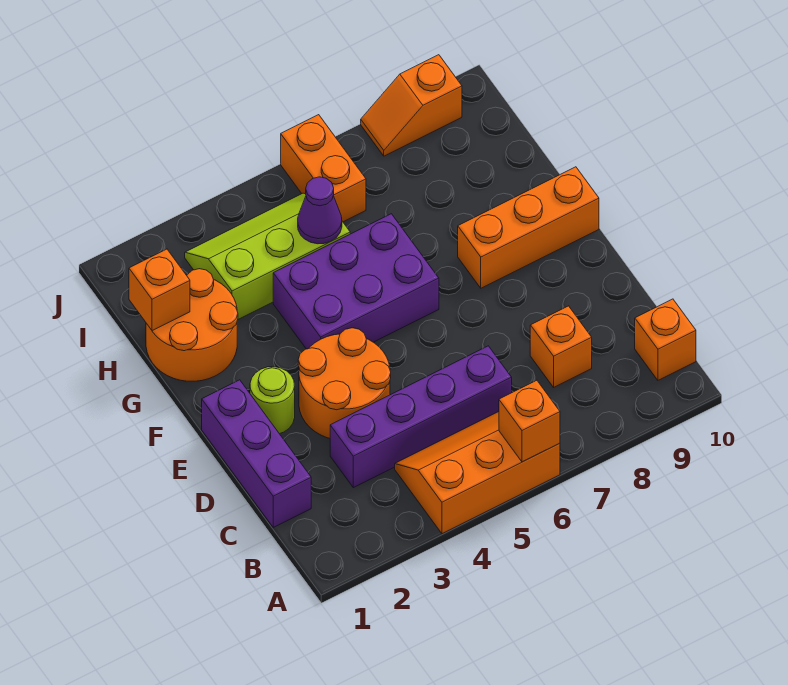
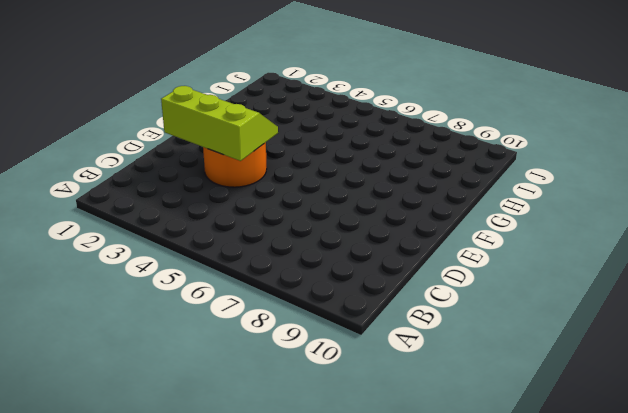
lime 2x3 slope [161,86,278,161] -> lime 2x3 slope moved to [185,193,350,319]
none -> orange 2x3 slope [395,412,560,534]
none -> orange 1x1 brick [635,299,696,380]
none -> purple 1x3 brick [202,380,311,527]

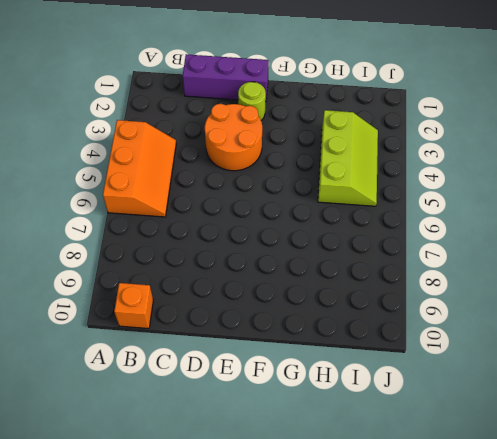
none -> purple 1x4 brick [330,346,512,488]
none -> orange 1x1 brick [530,306,592,387]
none -> purple 2x3 brick [273,214,439,349]

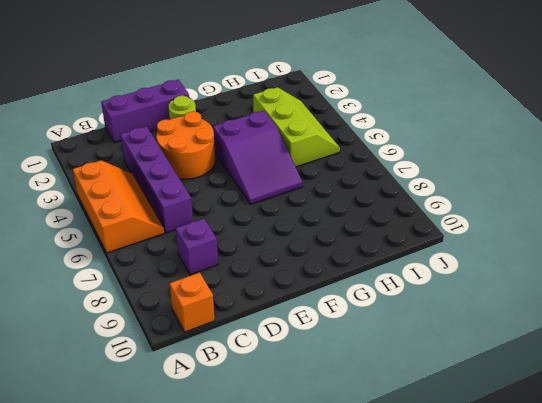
purple 1x1 brick [176,219,218,275] -> orange 1x1 brick [530,306,592,387]
purple 2x3 slope [213,111,303,204] -> purple 2x3 brick [273,214,439,349]
none -> orange 1x3 brick [458,167,599,288]
none -> orange 2x2 round brick [146,269,238,381]
none -> orange 1x2 brick [281,115,366,222]

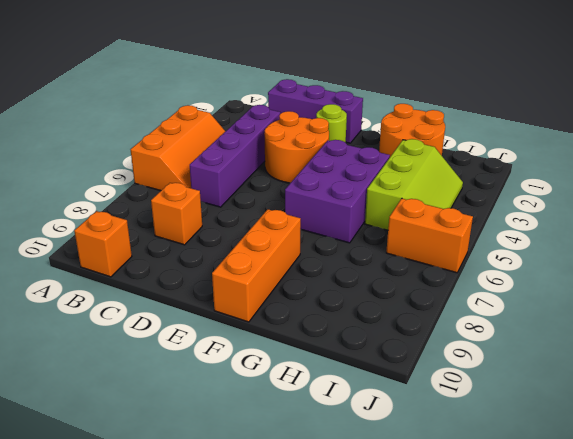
none -> orange 1x2 slope [361,55,462,156]
none -> orange 1x1 brick [499,380,560,462]
none -> orange 1x1 brick [129,249,190,331]

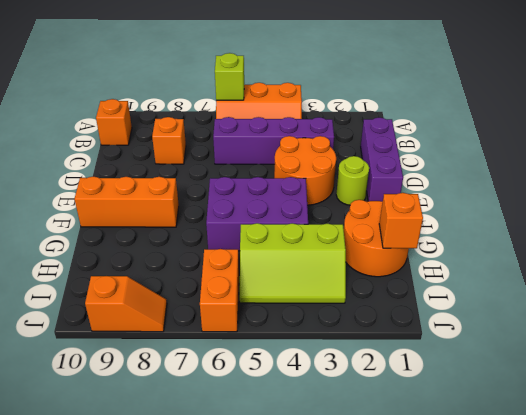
lime 1x1 brick [215,53,244,100] -> orange 1x1 brick [499,380,560,462]
none -> purple 1x1 cone [298,177,342,244]

